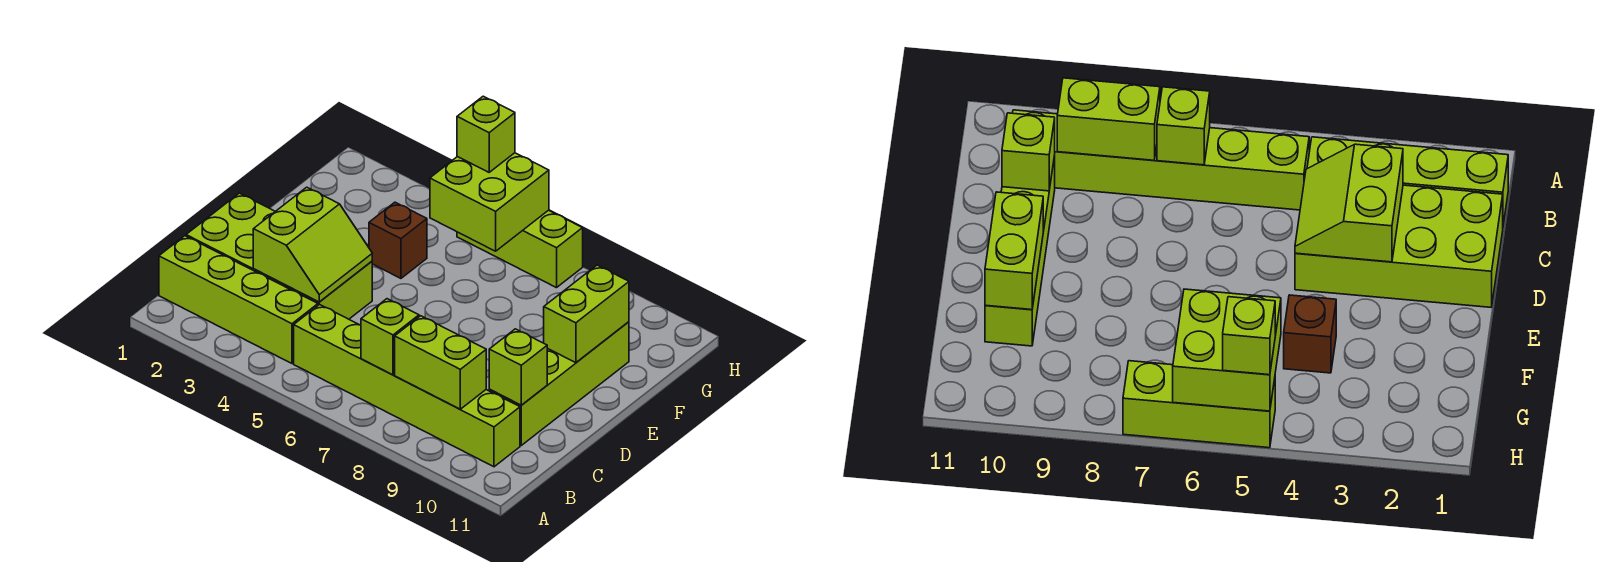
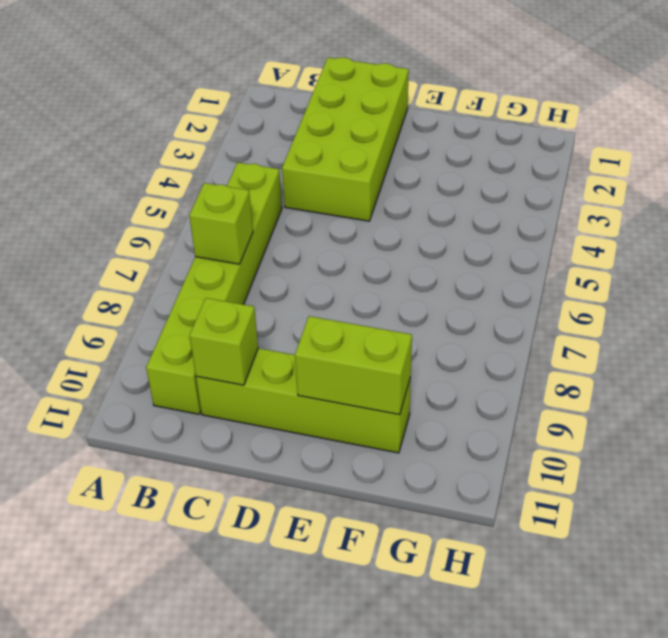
none -> lime 1x4 brick [159,236,318,363]
none -> brown 1x1 brick [369,202,427,278]
none -> lime 1x3 brick [457,210,583,288]

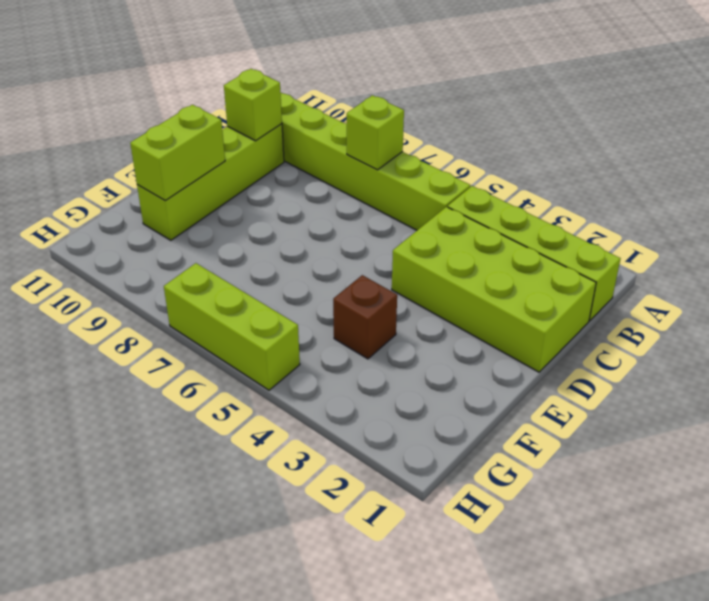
none -> lime 1x2 brick [395,316,486,409]
none -> lime 2x2 slope [253,187,372,302]
none -> lime 2x2 brick [430,153,549,251]

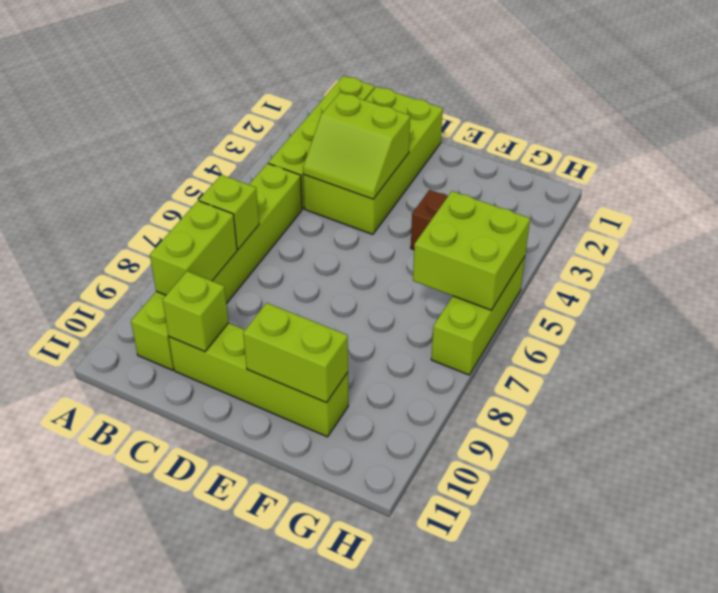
none -> lime 1x1 brick [457,96,515,172]

